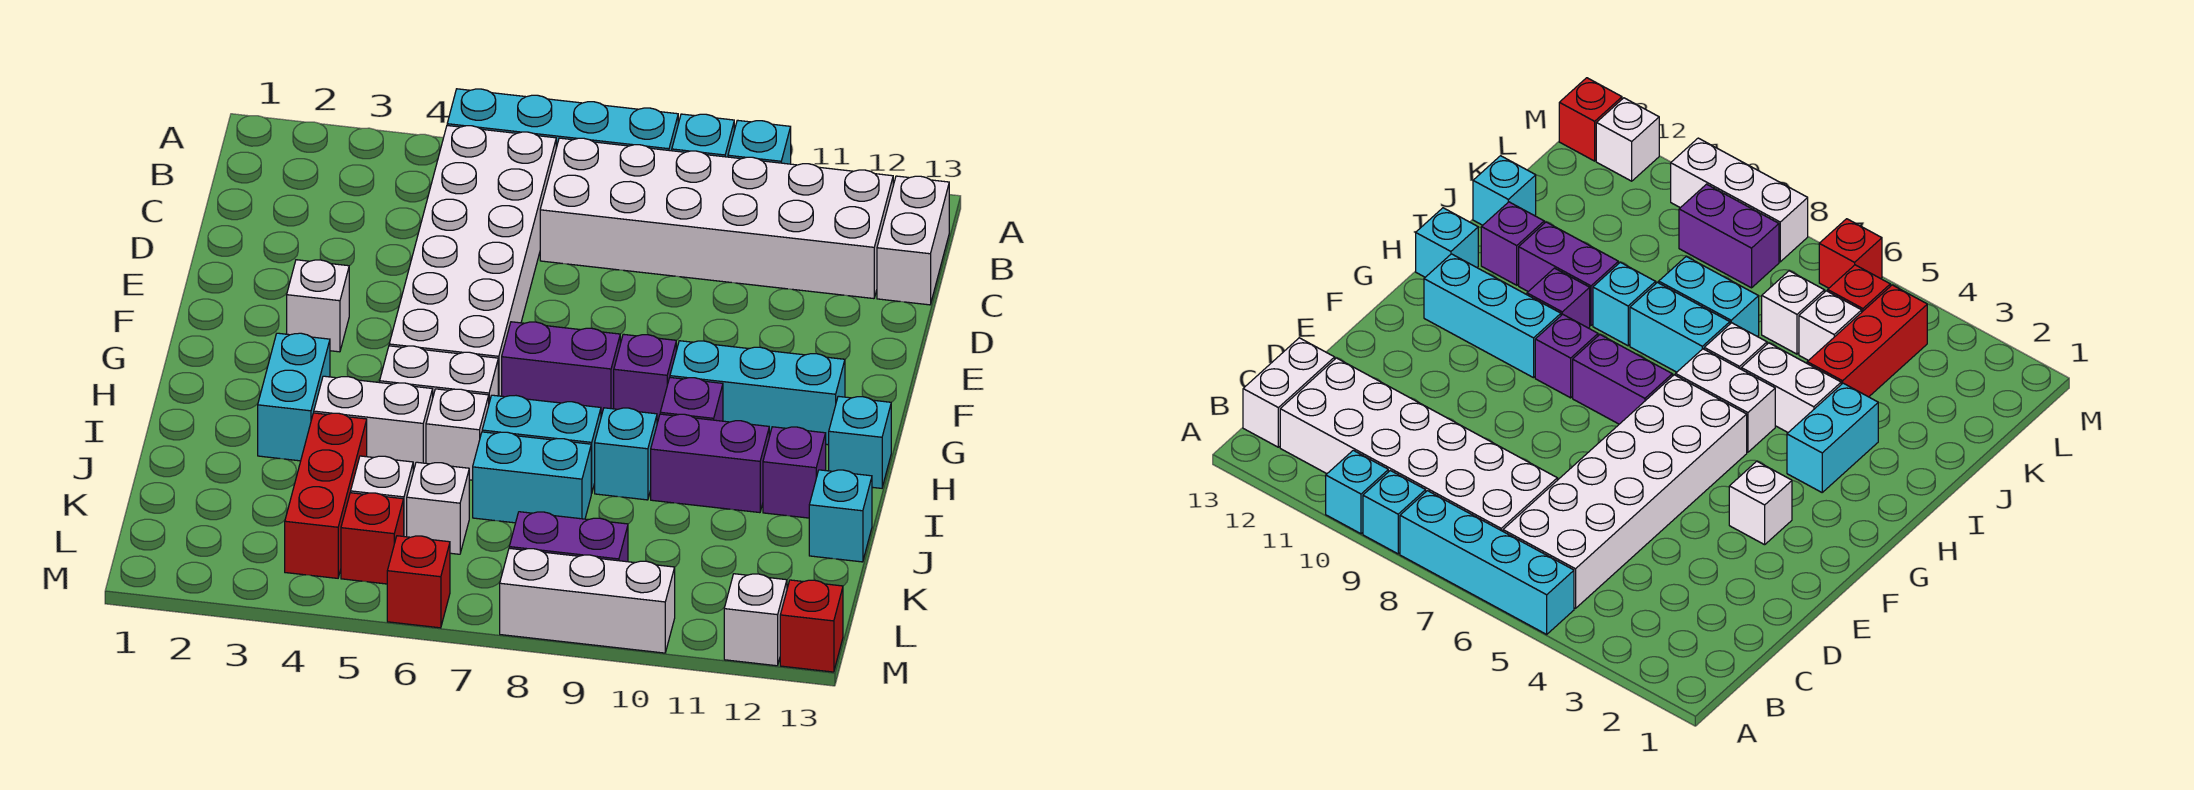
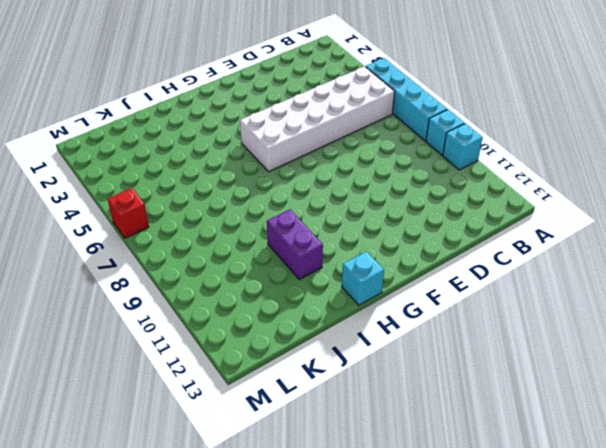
none -> white 2x6 brick [540,138,893,299]
none -> white 1x2 brick [877,176,949,305]
none -> white 1x1 brick [287,260,349,352]
none -> purple 1x2 brick [502,322,620,416]

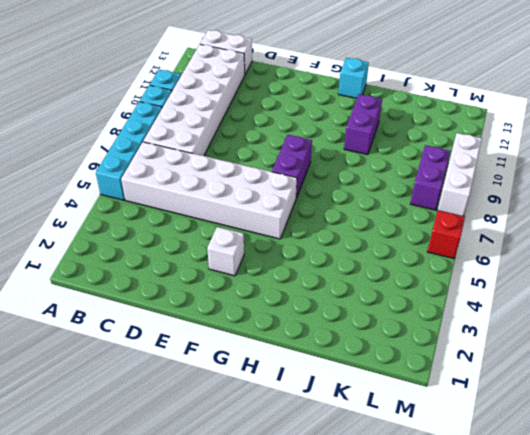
none -> purple 1x1 brick [614,334,676,423]
none -> cyan 1x3 brick [670,341,845,445]
none -> cyan 1x2 brick [258,333,330,461]
none -> white 1x2 brick [380,346,498,402]

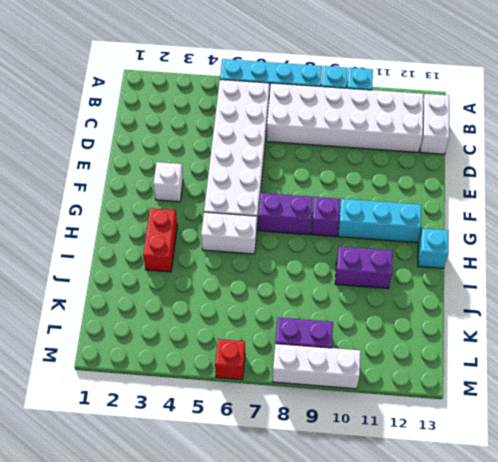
red 1x2 brick [143,208,177,272] -> cyan 1x2 brick [258,333,330,461]
none -> purple 1x1 brick [660,378,723,421]
none -> white 1x2 brick [314,376,433,471]
none -> white 1x1 brick [426,389,489,480]
none -> cyan 1x2 brick [482,395,601,493]

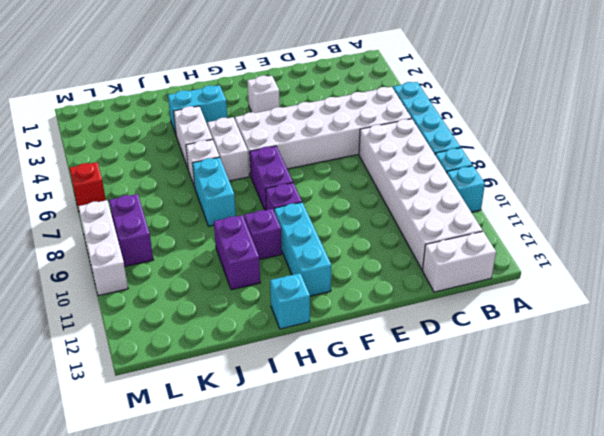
none -> cyan 1x1 brick [595,408,657,500]
none -> purple 1x1 brick [763,427,826,518]
none -> red 1x3 brick [285,413,367,578]
none -> cyan 1x2 brick [473,432,592,523]

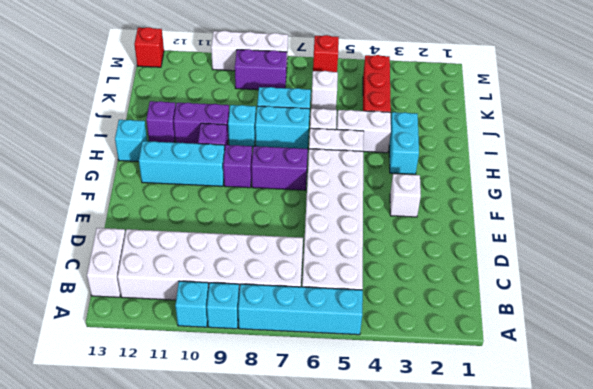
none -> cyan 1x1 brick [809,470,872,562]
none -> white 1x1 brick [351,456,413,537]
none -> red 1x1 brick [341,493,404,584]
none -> white 1x1 brick [724,574,787,666]

